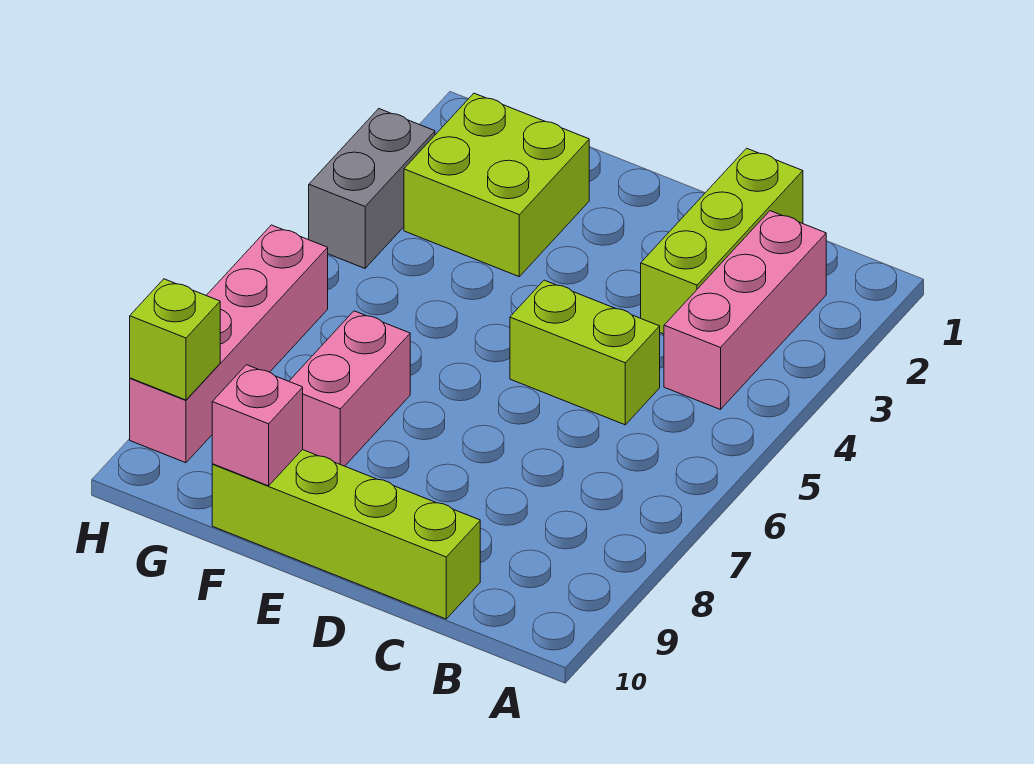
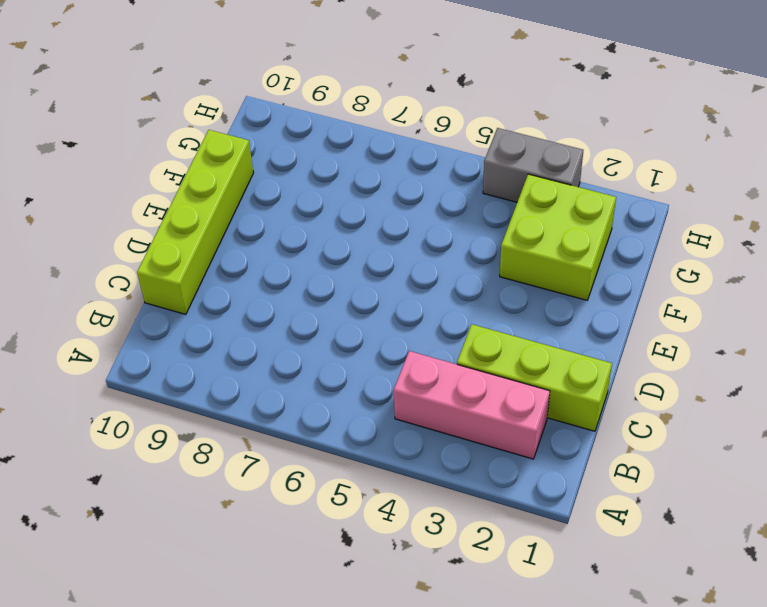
none -> lime 1x2 brick [510,280,660,425]
none -> pink 1x2 brick [289,311,410,466]

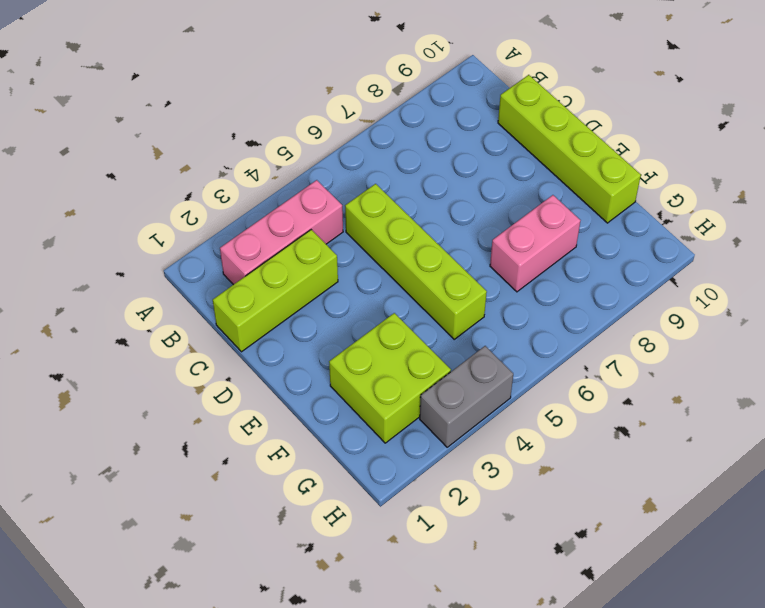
lime 1x4 brick [345,184,487,339] -> lime 1x2 brick [510,280,660,425]
none -> pink 1x4 brick [130,225,328,463]
none -> pink 1x1 brick [212,365,303,486]

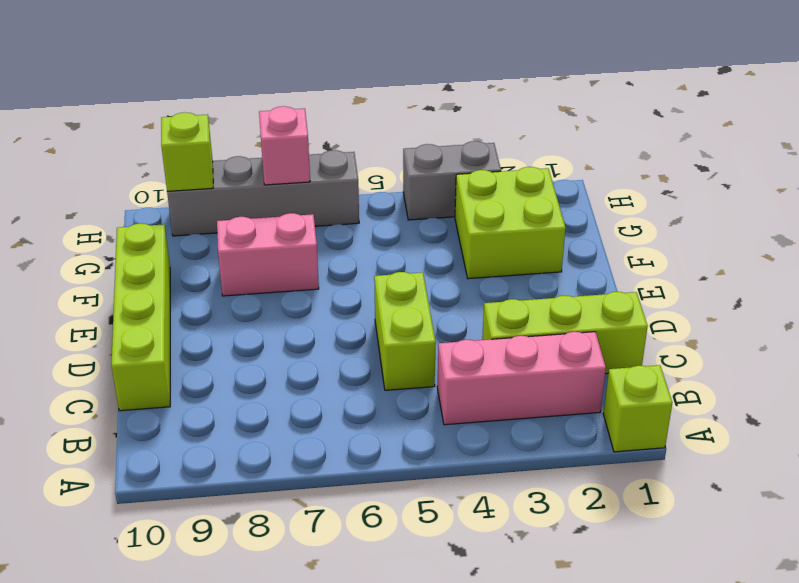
lime 1x1 brick [603,365,672,452] -> none
grey 1x4 brick [167,150,359,236] -> pink 1x4 brick [130,225,328,463]
pink 1x1 brick [259,106,310,185] -> pink 1x1 brick moved to [212,365,303,486]

